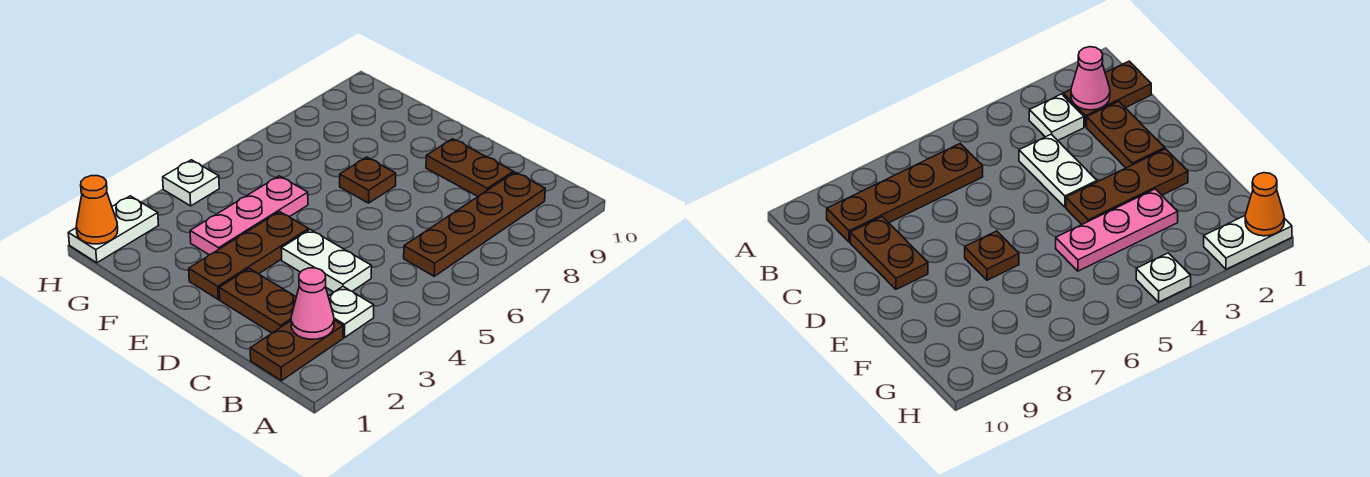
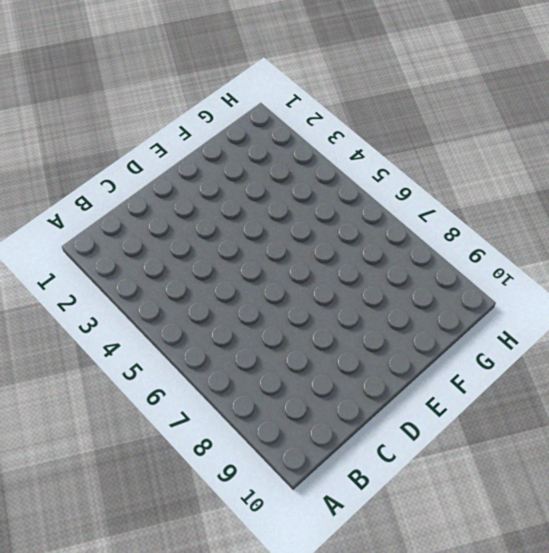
none -> brown 1x2 plate [250,320,343,381]
none -> white 1x1 plate [328,287,374,338]
none -> brown 1x4 plate [404,172,545,276]

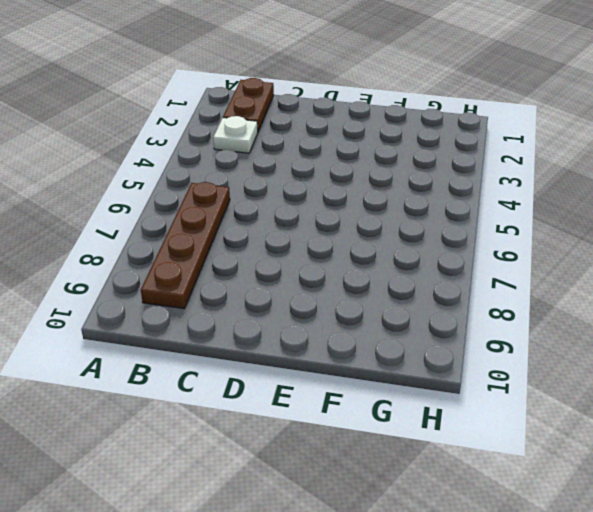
none -> brown 1x2 plate [219,268,296,333]
none -> white 1x2 plate [281,230,372,292]
none -> brown 1x2 plate [426,139,513,196]

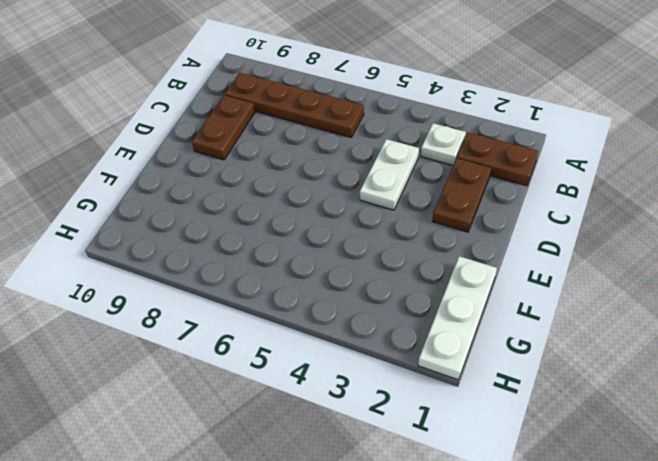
white 1x3 plate [418,256,497,380] -> white 1x2 plate [68,196,159,263]
none -> brown 1x3 plate [189,212,309,299]
none -> brown 1x1 plate [340,157,396,203]
none -> pink 1x3 plate [190,176,308,255]

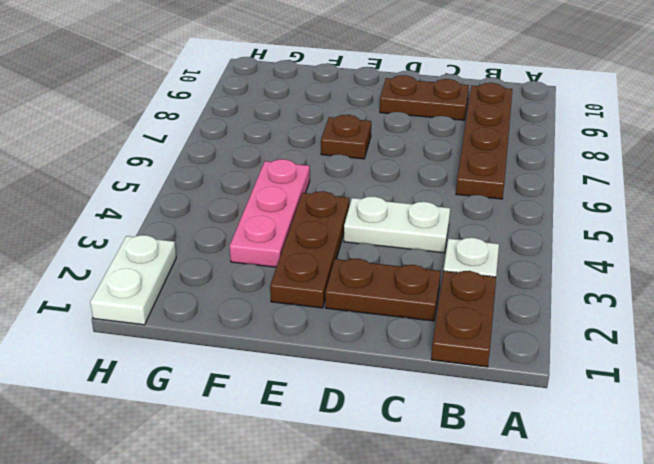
none -> white 1x1 plate [163,160,219,206]
none -> pink 1x1 cone [291,268,334,339]
none -> orange 1x1 cone [76,176,118,244]

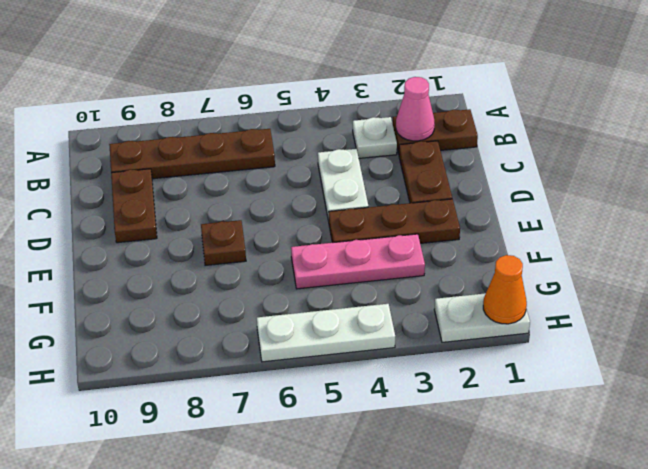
white 1x3 plate [257,304,395,362] -> white 1x1 plate [163,160,219,206]

